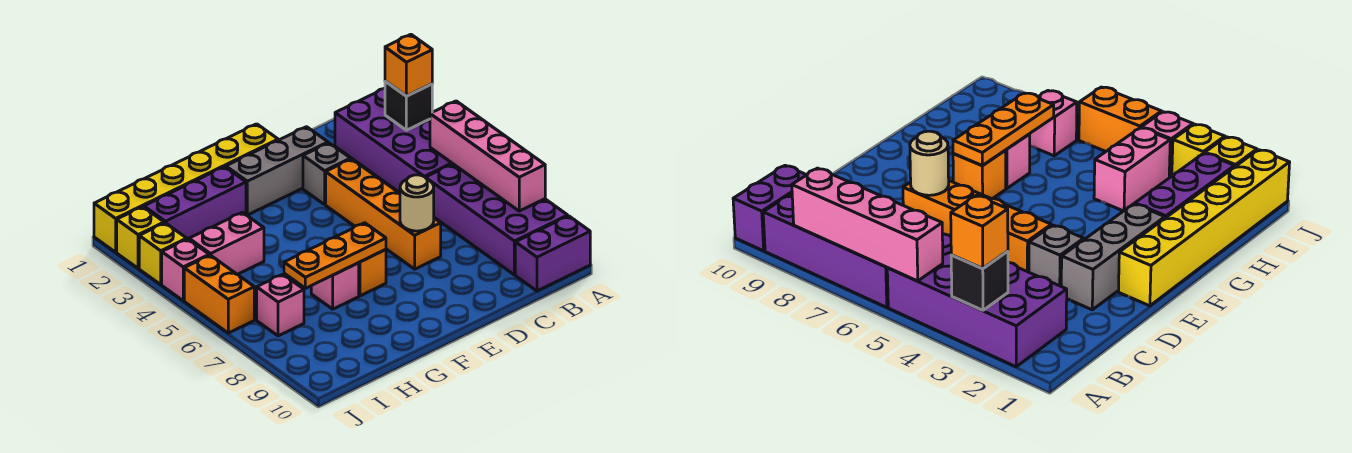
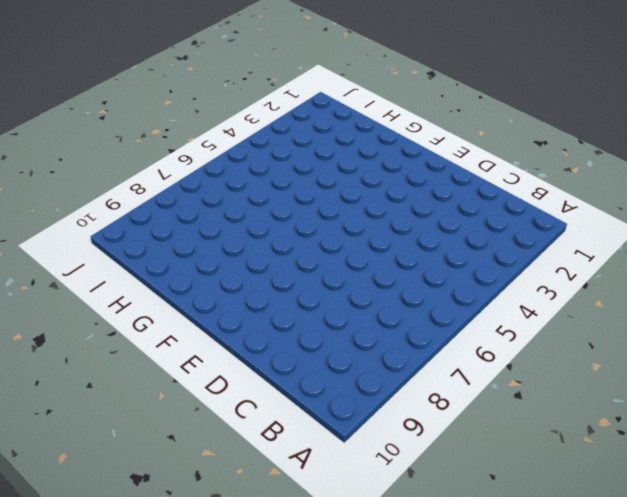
none -> purple 2x4 brick [335,88,453,193]
none -> purple 2x4 brick [426,164,568,275]
none -> purple 1x2 brick [515,216,590,291]

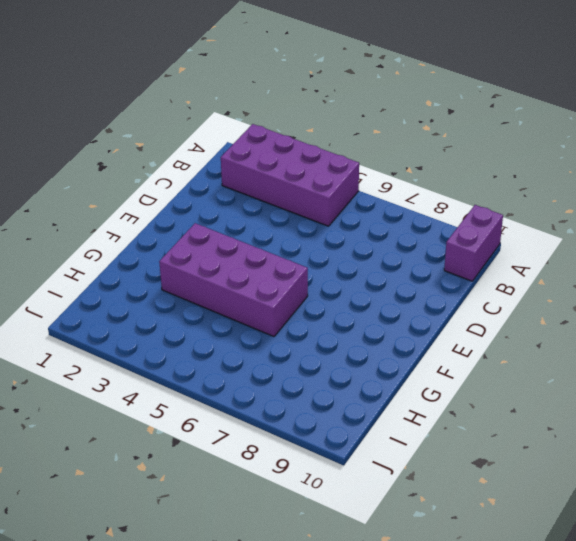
purple 2x4 brick [159,223,308,336] -> purple 2x4 brick moved to [426,164,568,275]
none -> grey 1x3 brick [226,127,328,215]
none -> grey 1x1 brick [303,143,351,204]
none -> orange 1x4 brick [326,159,441,269]

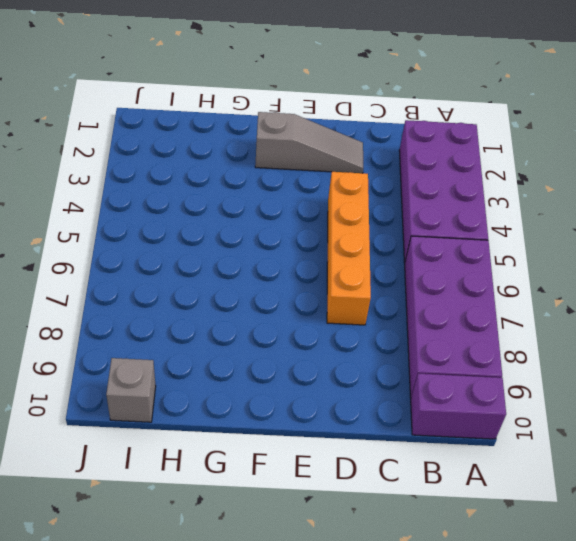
grey 1x3 slope [255,112,363,173] -> grey 1x3 brick [226,127,328,215]
grey 1x1 brick [106,358,156,422] -> grey 1x1 brick moved to [303,143,351,204]
none -> yellow 1x6 brick [94,124,278,252]
none -> orange 1x1 brick [359,250,386,296]
none -> purple 1x3 brick [144,167,246,239]

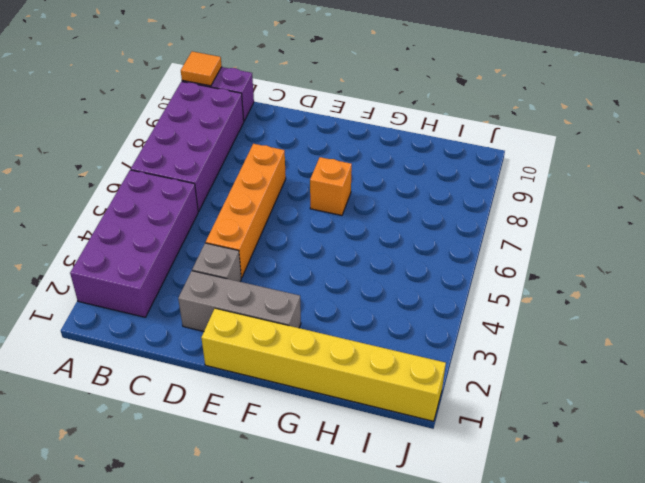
orange 1x1 tile [181,51,222,86] -> none
none -> purple 1x3 brick [144,167,246,239]
none -> pink 1x1 brick [311,263,359,309]
none -> pink 1x2 brick [189,212,264,274]

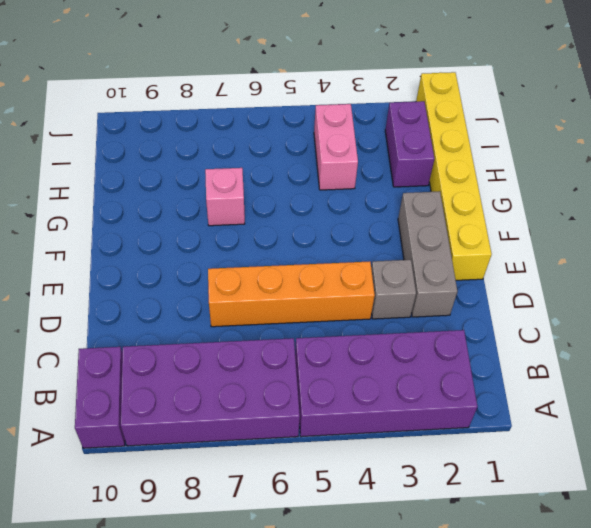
purple 1x2 brick [385,101,434,187] -> purple 1x3 brick [144,167,246,239]
none -> orange 1x1 brick [359,250,386,296]
none -> pink 1x1 brick [257,274,304,336]
none -> yellow 1x1 brick [117,207,164,268]

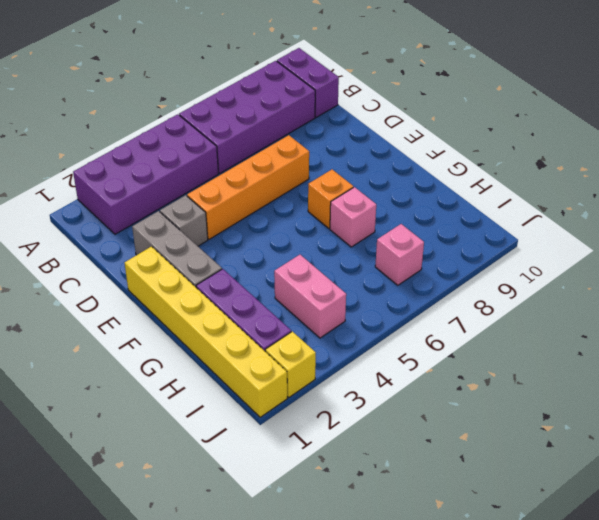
none -> yellow 1x1 brick [139,223,187,284]
none -> pink 1x1 brick [162,239,209,301]
none -> orange 1x2 brick [184,255,254,333]

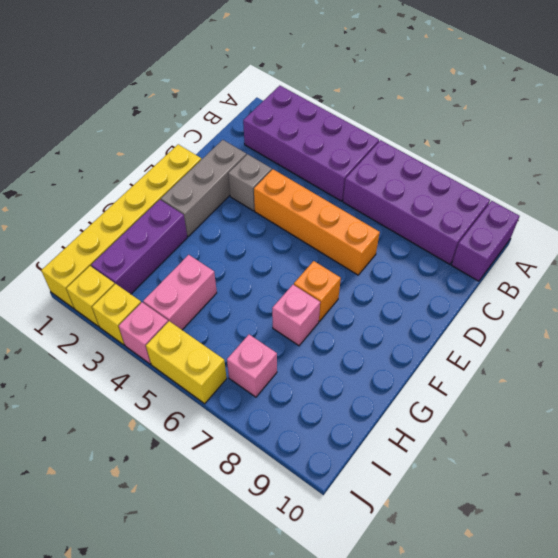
yellow 1x2 brick [146,321,227,404] -> orange 1x2 brick [184,255,254,333]
none -> black 1x1 brick [385,81,432,130]
none -> pink 1x4 brick [430,101,545,211]
none -> tan 1x1 round brick [400,175,434,231]

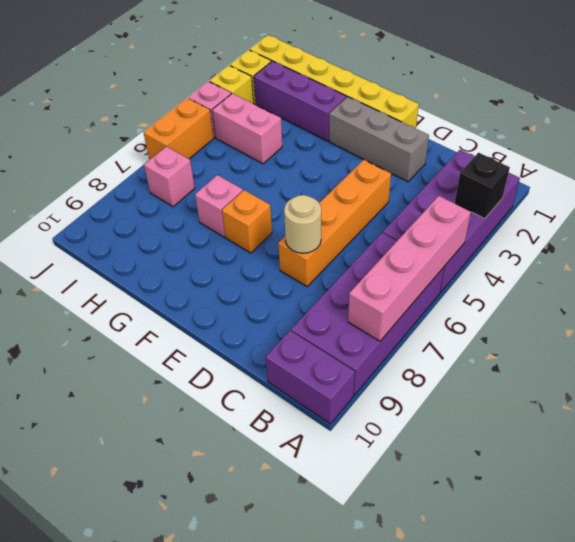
none -> grey 1x1 brick [303,143,351,204]
none -> orange 1x3 plate [284,223,386,288]
none -> orange 1x1 brick [385,34,432,96]

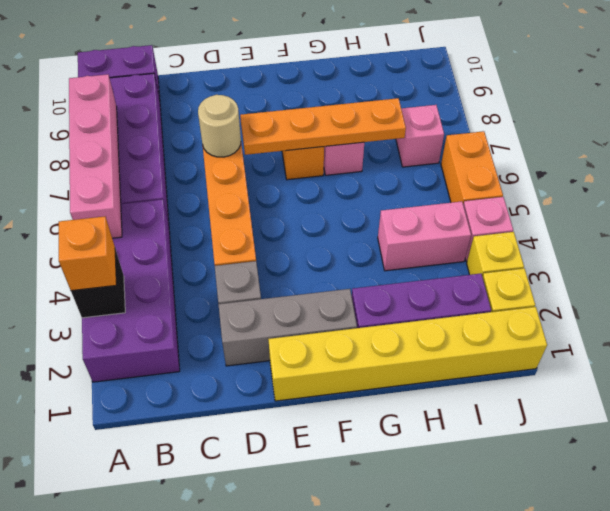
orange 1x4 plate [240,98,406,155] -> orange 1x3 plate [284,223,386,288]

